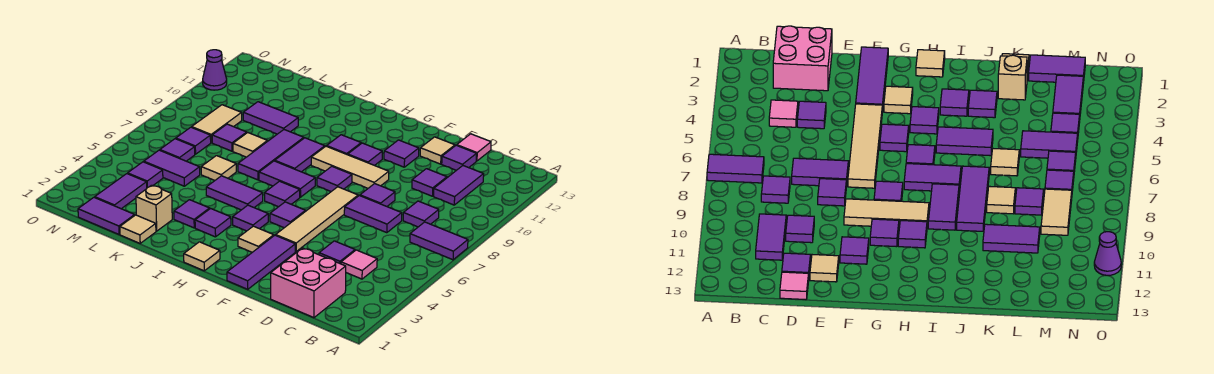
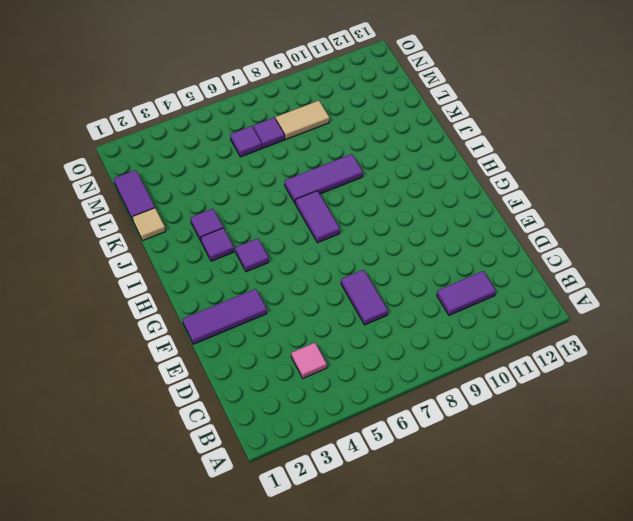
none -> purple 1x2 tile [410,222,468,260]
none -> pink 2x2 brick [271,248,346,318]
none -> purple 1x1 tile [403,201,439,227]
none -> purple 1x1 tile [319,241,355,264]

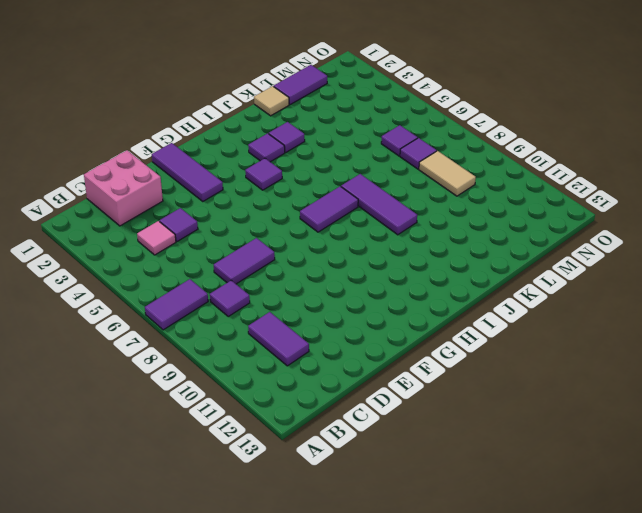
none -> purple 1x1 tile [412,169,447,196]
none -> purple 1x1 tile [442,145,477,170]
none -> pink 1x1 tile [457,134,491,161]
none -> purple 1x1 tile [360,184,395,206]

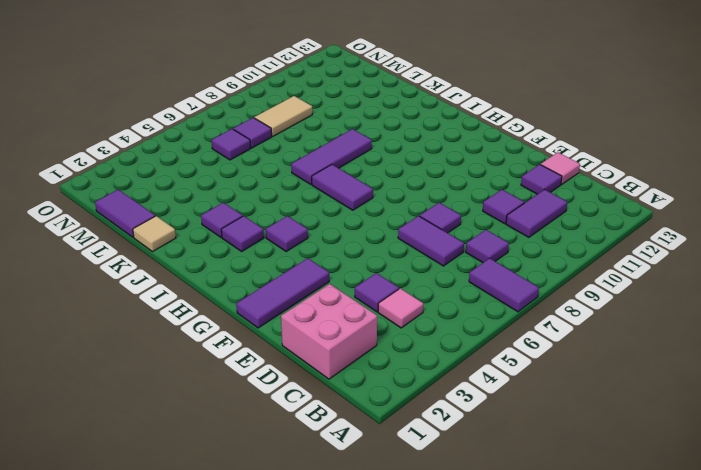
none -> tan 1x1 tile [420,137,455,164]
none -> tan 1x4 tile [276,187,358,251]
none -> tan 1x3 tile [311,146,389,188]
none -> purple 1x1 tile [384,140,419,167]

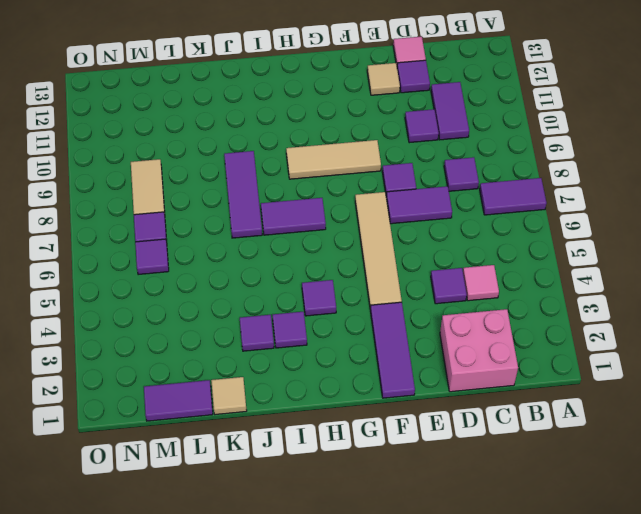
none -> purple 1x1 tile [384,140,419,167]
none -> tan 1x1 tile [238,226,274,252]
none -> purple 1x1 tile [270,202,306,228]
none -> purple 1x1 tile [317,166,352,191]

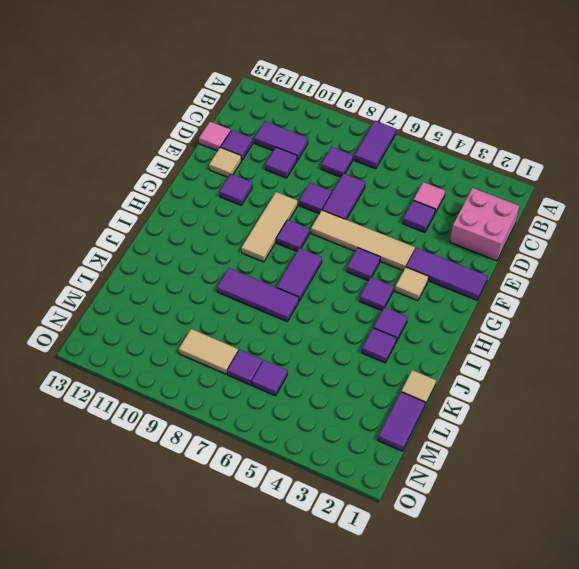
none -> purple 1x1 tile [348,143,382,166]
none -> tan 1x1 tile [184,242,220,271]
none -> purple 1x1 tile [265,181,300,207]
none -> purple 1x1 tile [327,135,361,155]

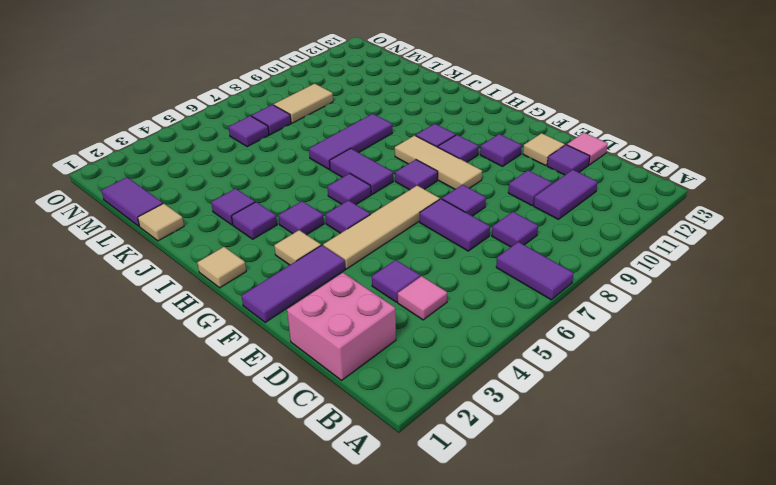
none -> purple 1x2 tile [206,176,263,210]
none -> purple 1x2 tile [275,138,325,172]
none -> tan 1x1 brick [136,185,172,231]
none -> tan 1x1 tile [201,156,236,180]

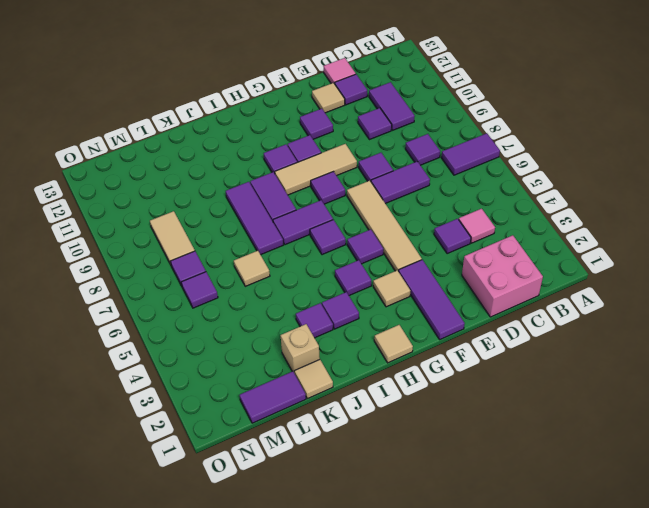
none -> purple 1x2 tile [206,176,263,210]
none -> tan 1x1 tile [233,133,268,157]
none -> purple 1x2 tile [243,102,298,134]
none -> purple 1x2 tile [144,150,200,186]

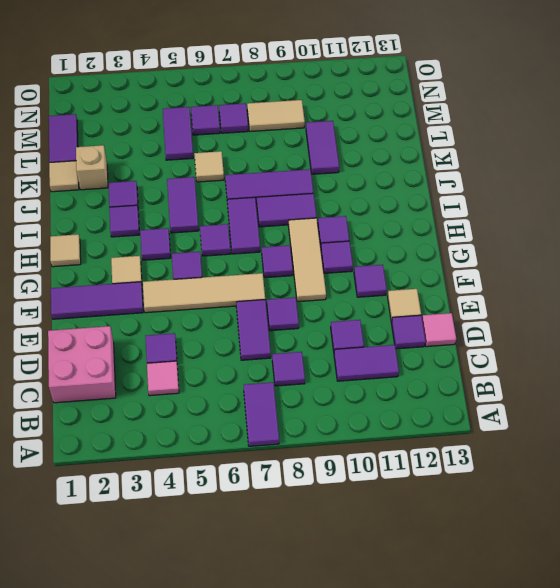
none -> tan 1x1 tile [233,133,268,157]
none -> purple 1x1 tile [212,124,247,151]
none -> purple 1x2 tile [95,174,147,209]
none -> purple 1x1 tile [128,162,163,188]

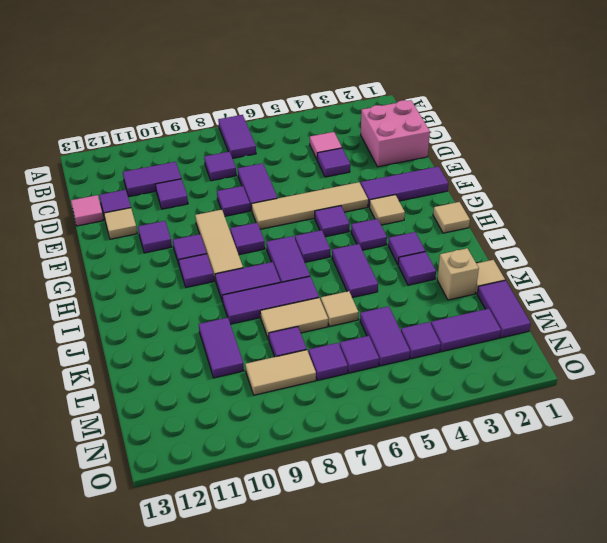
tan 1x2 tile [260,298,328,340] -> tan 1x1 tile [233,133,268,157]
none -> purple 1x1 cone [203,50,227,90]

